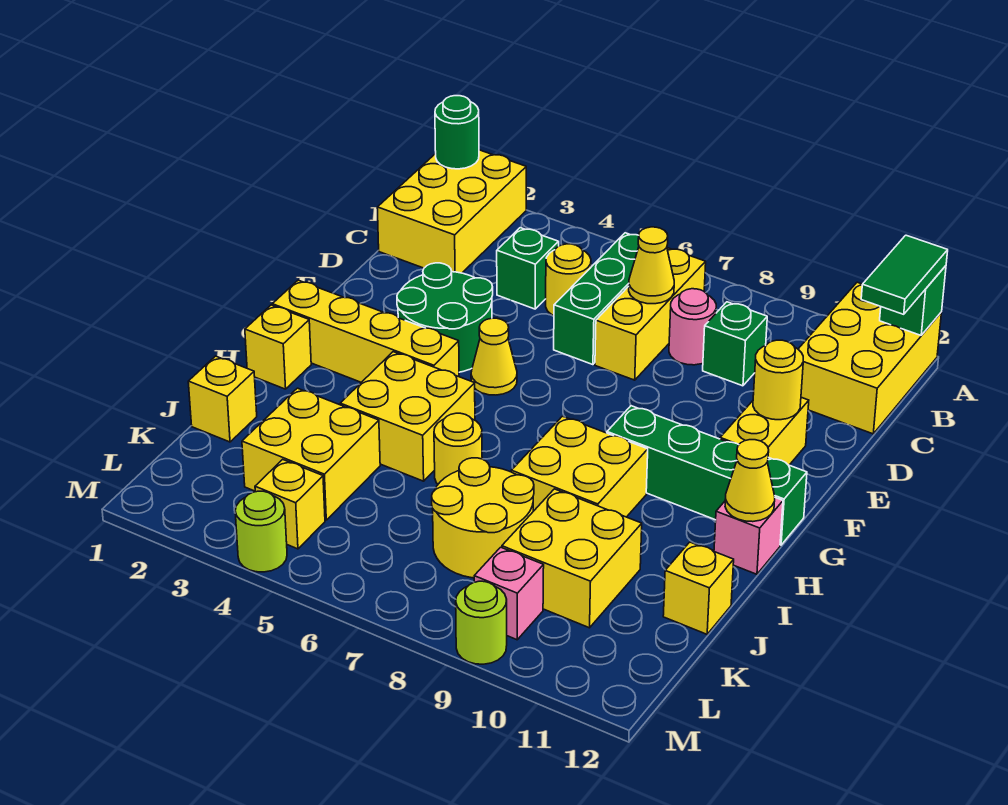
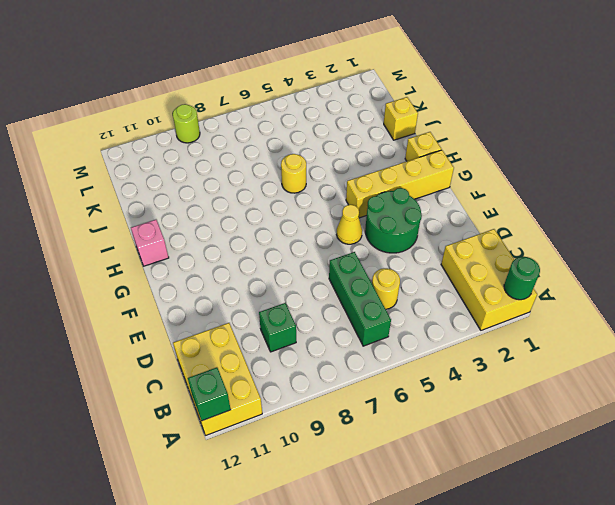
none -> yellow 1x3 brick [595,248,706,380]
none -> green 1x1 brick [497,228,559,309]
none -> pink 1x1 round brick [669,289,716,365]
none -> yellow 1x2 brick [720,397,809,465]

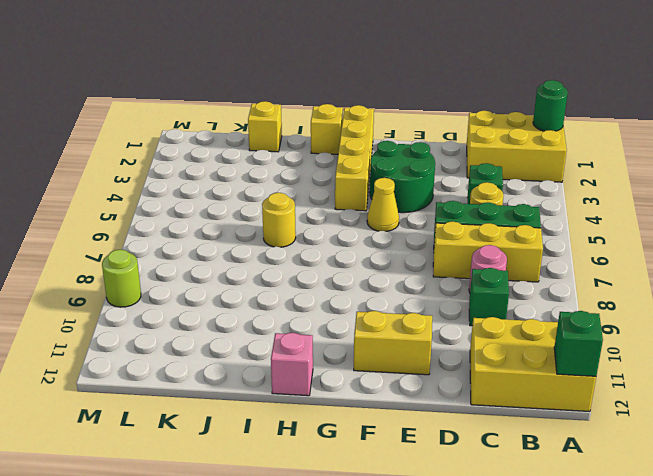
none -> green 1x4 brick [607,406,807,545]
none -> yellow 2x2 brick [340,352,475,481]
none -> yellow 2x2 brick [511,416,648,517]
none -> yellow 2x2 brick [242,388,380,520]

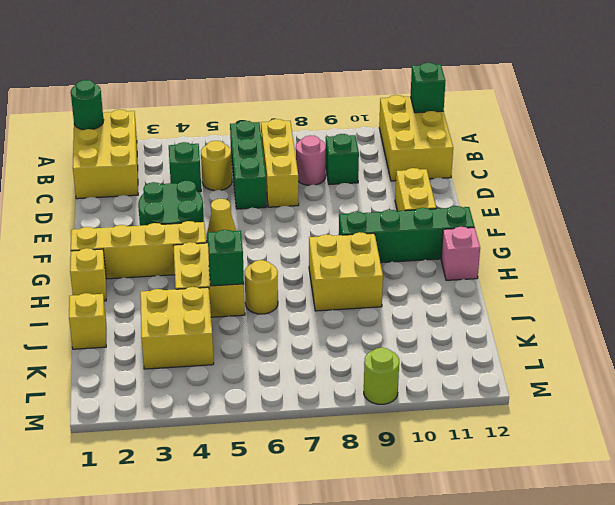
green 1x1 brick [208,230,244,286] -> none
none -> yellow 2x2 round brick [432,458,534,578]
none -> yellow 2x2 brick [502,489,642,628]
none -> yellow 1x1 brick [663,542,734,634]
none -> yellow 1x1 brick [255,459,325,549]

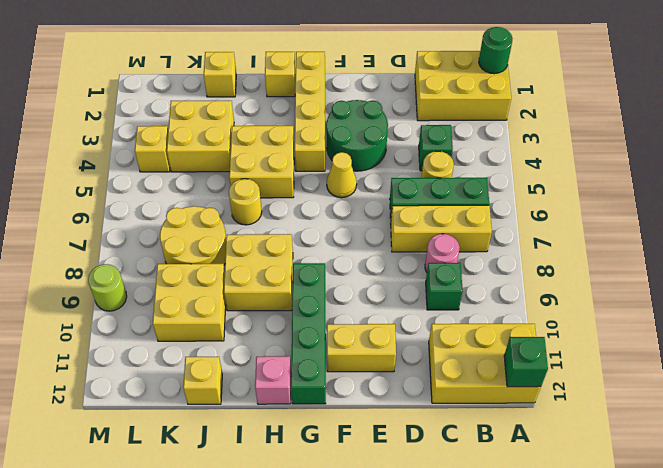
none -> pink 1x1 brick [474,547,544,640]
none -> lime 1x1 round brick [235,491,287,572]
none -> yellow 1x1 cone [629,227,674,304]
none -> yellow 1x1 round brick [753,340,803,420]

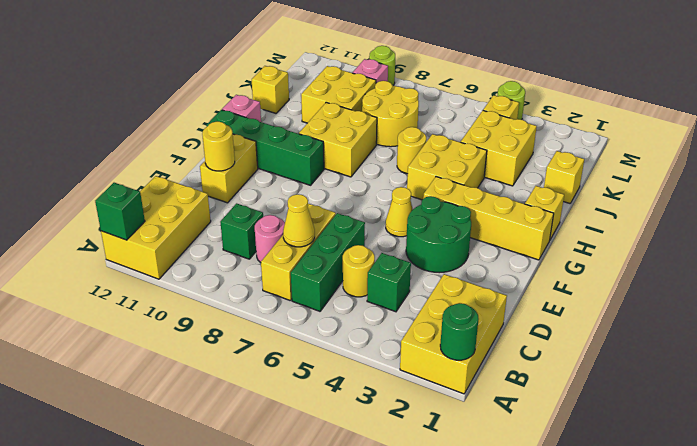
none -> yellow 1x1 cone [725,440,775,522]
none -> green 1x2 tile [861,235,948,314]

